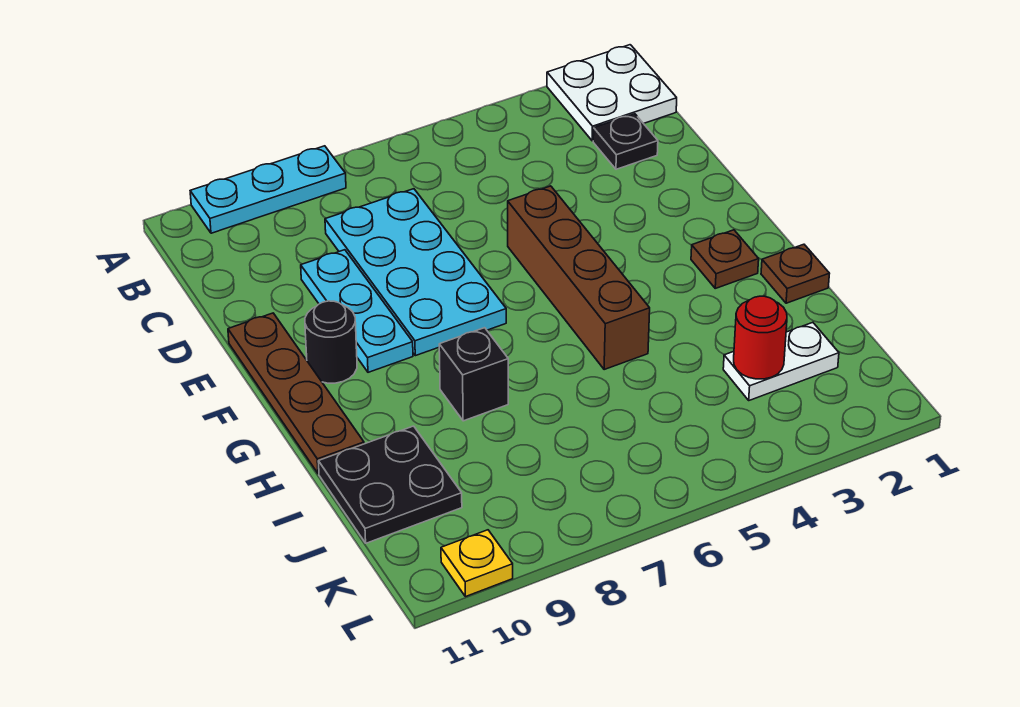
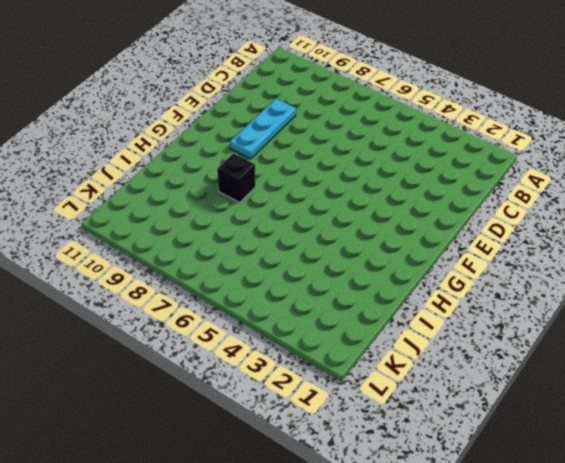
none -> white 2x2 plate [547,45,677,141]
none -> cyan 1x3 plate [190,146,346,233]
none -> black 1x1 plate [593,114,658,169]

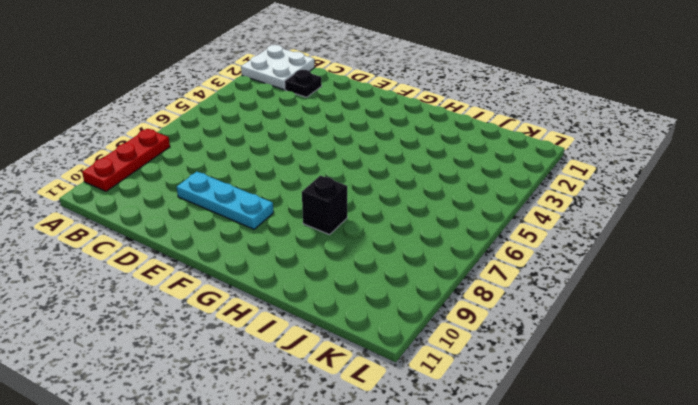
red 1x3 plate [82,129,170,191] -> cyan 1x3 plate [190,146,346,233]
none -> cyan 2x4 plate [325,189,506,356]
none -> brown 1x4 brick [508,186,650,369]
none -> brown 1x4 plate [228,313,364,474]

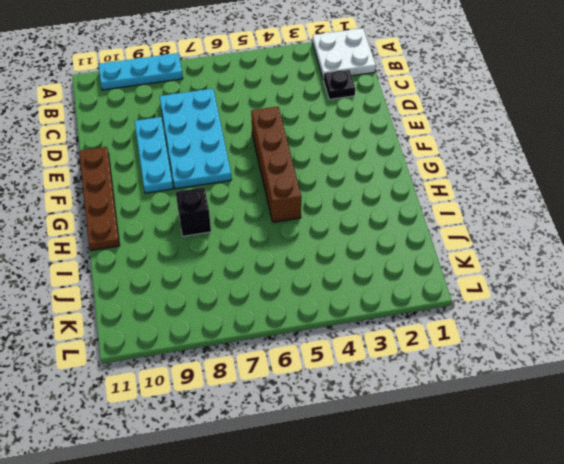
none -> black 1x1 round brick [305,301,357,383]
none -> brown 1x1 plate [691,230,759,288]
none -> brown 1x1 plate [761,244,830,303]

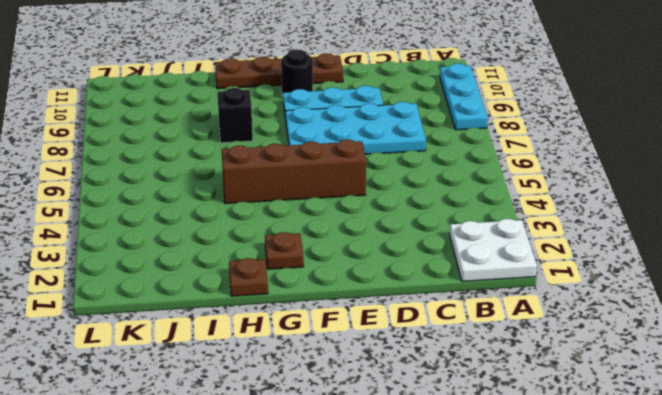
none -> black 1x1 plate [593,114,658,169]
none -> black 2x2 plate [318,426,462,543]
none -> white 1x2 plate [723,322,839,400]

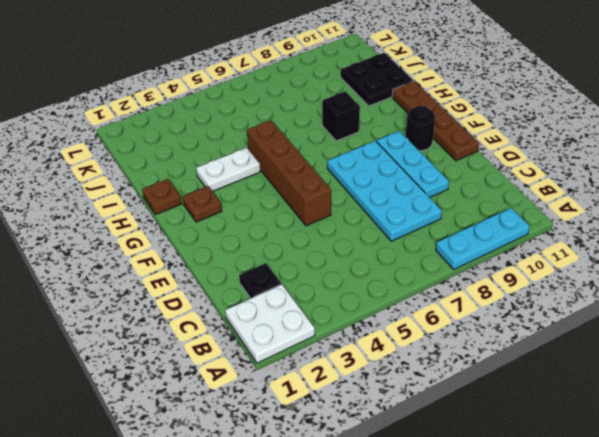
white 1x2 plate [196,148,260,192] -> white 1x2 plate moved to [723,322,839,400]
none -> yellow 1x1 plate [441,530,513,597]
none -> red 1x1 round brick [734,296,787,379]

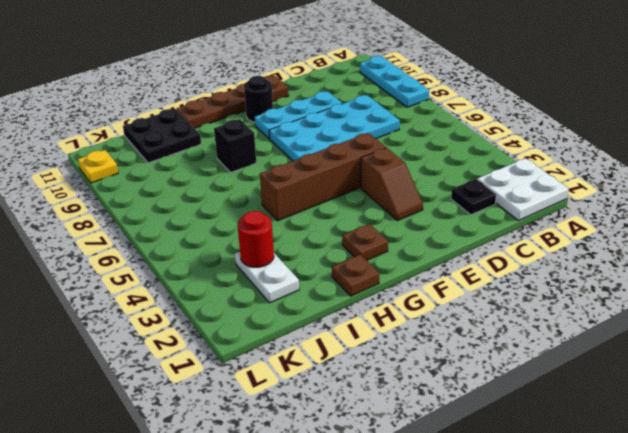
brown 1x2 slope [361,148,423,221] -> none

